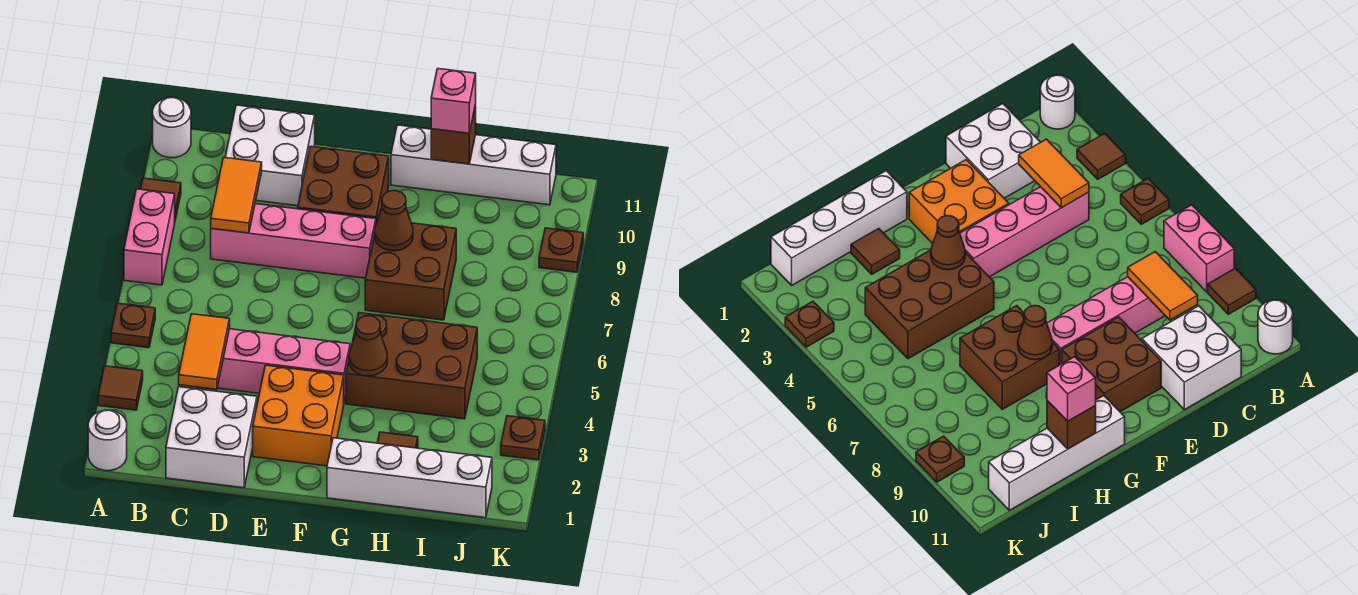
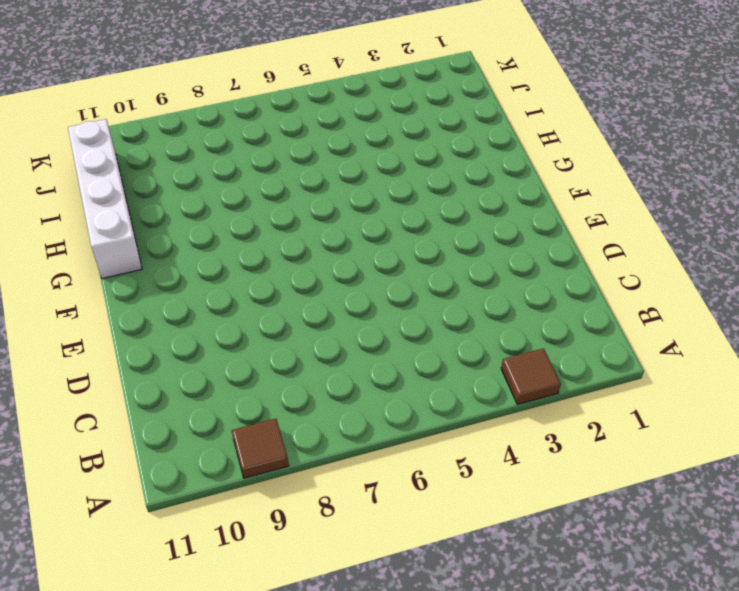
none -> white 1x1 round brick [88,410,127,471]
none -> brown 1x1 plate [111,303,155,348]
none -> pink 1x2 brick [124,189,175,285]

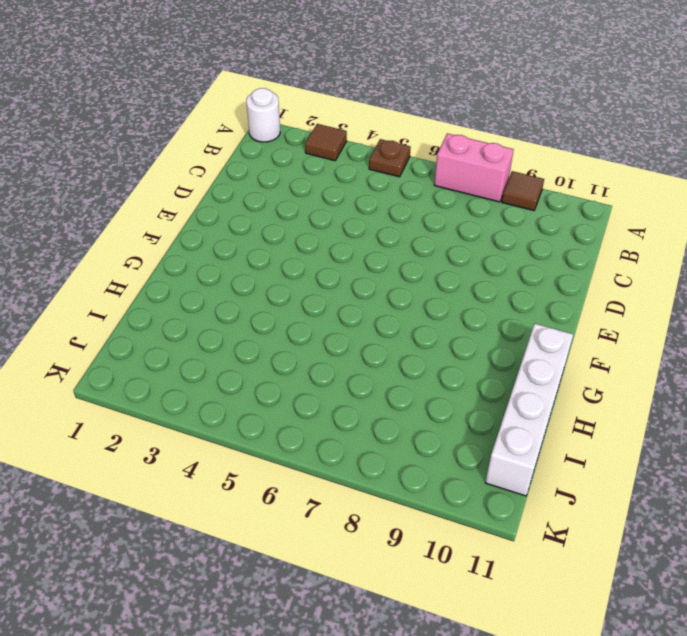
none -> white 1x1 round brick [153,97,191,158]
none -> white 2x2 brick [166,387,257,488]
none -> pink 1x4 brick [217,329,350,402]

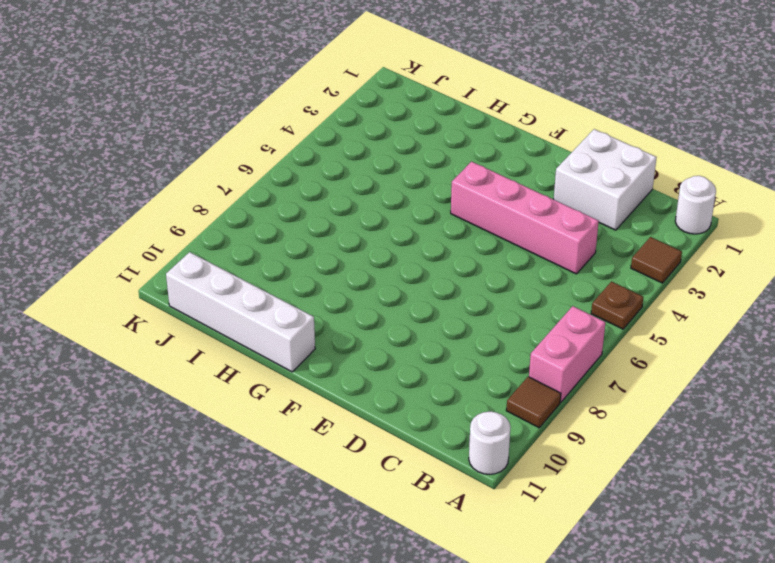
none -> pink 1x4 brick [211,204,376,278]
none -> white 2x2 brick [225,105,315,206]
none -> orange 2x2 brick [253,365,344,466]

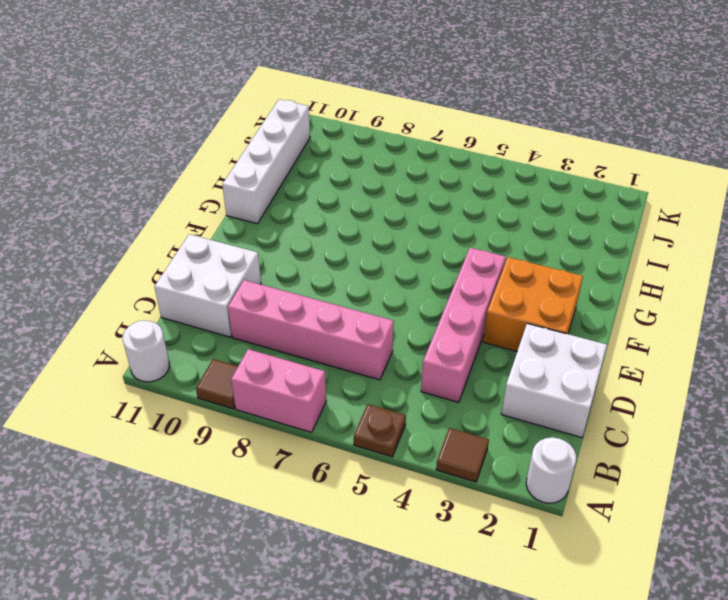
pink 1x4 brick [228,280,394,380] -> pink 1x4 brick turned to [211,204,376,278]
none -> brown 2x2 brick [298,146,389,223]
none -> white 1x4 brick [327,438,492,518]
none -> brown 2x3 brick [346,313,477,419]

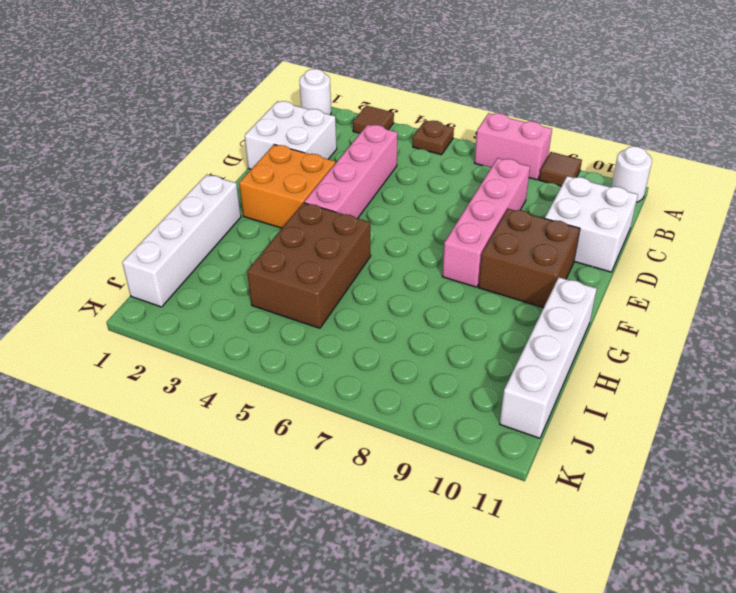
none -> brown 2x2 brick [365,223,456,320]
none -> brown 1x1 tile [377,432,418,448]
none -> brown 1x1 plate [501,416,545,460]

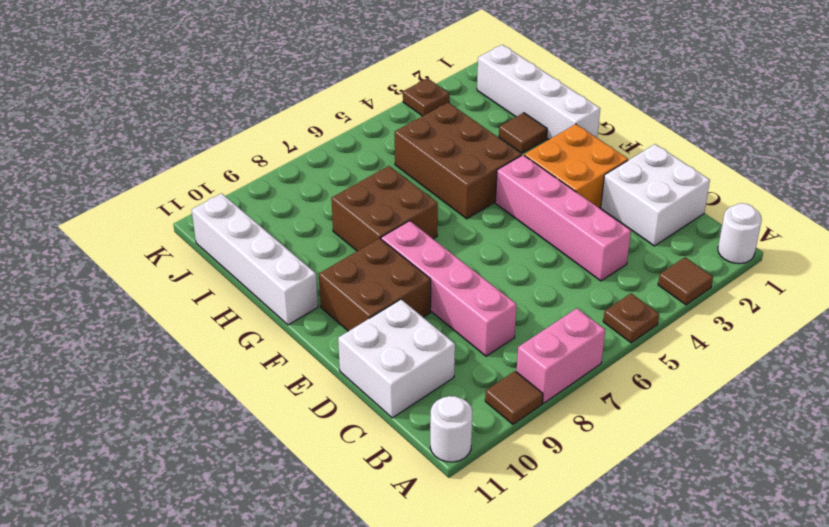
none -> brown 1x1 plate [539,228,583,272]
none -> orange 1x2 tile [179,314,230,389]
none -> orange 1x2 tile [211,157,262,233]

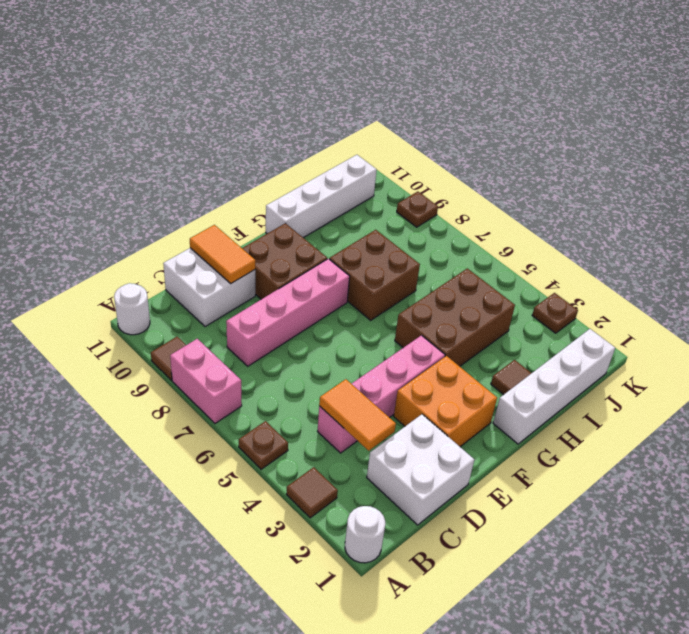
orange 1x2 tile [190,225,255,283] -> orange 1x2 tile moved to [211,157,262,233]
none -> brown 1x1 cone [349,316,387,376]
none -> brown 1x1 cone [375,191,413,251]
none -> brown 1x1 brick [431,105,476,164]

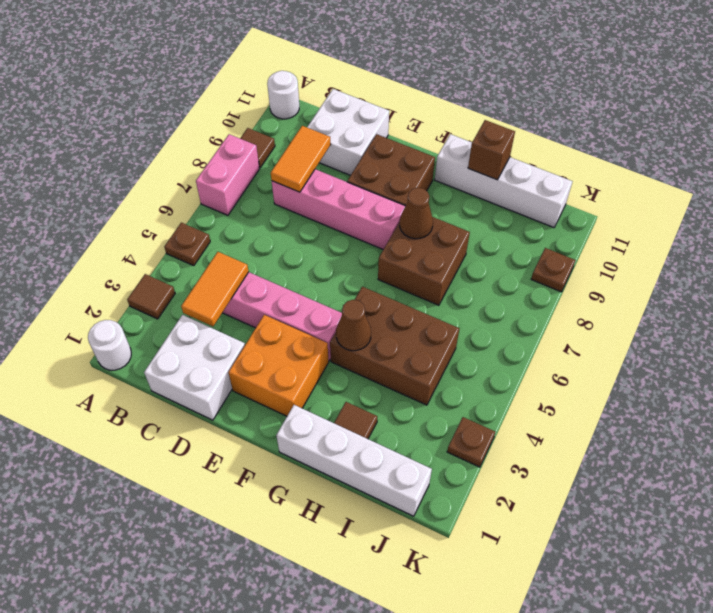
none -> pink 1x1 brick [431,69,476,133]

